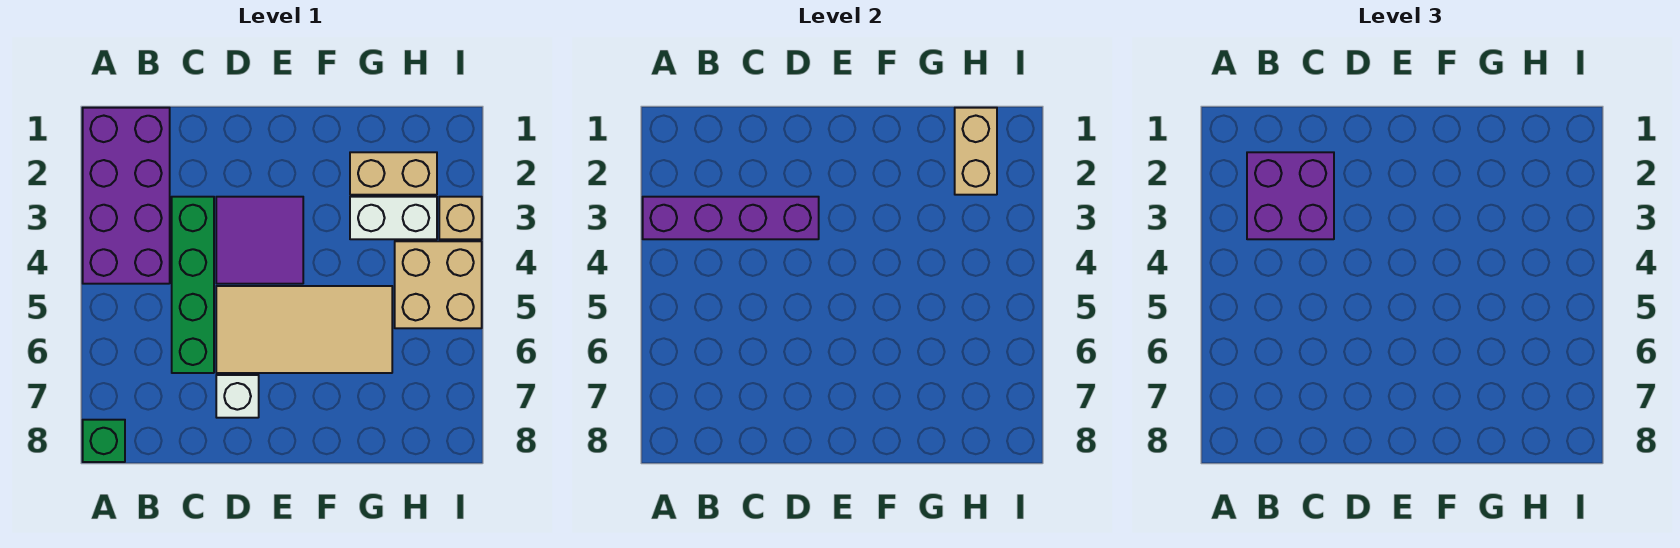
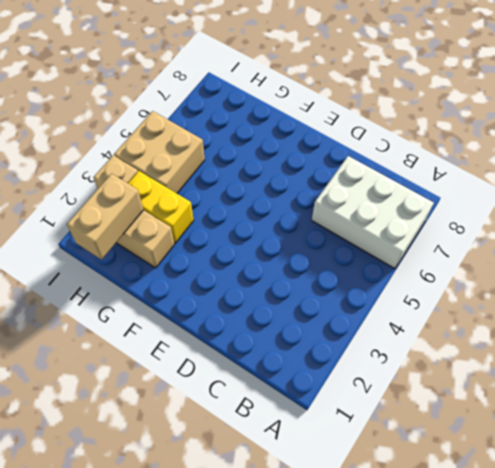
white 2x3 brick [312,156,434,269] -> green 1x4 brick [172,197,214,373]
yellow 1x2 brick [128,171,194,243] -> white 1x2 brick [350,197,437,239]
none -> purple 2x4 brick [83,108,170,284]
none -> green 1x1 brick [83,420,125,462]
none -> purple 2x2 tile [216,197,303,284]

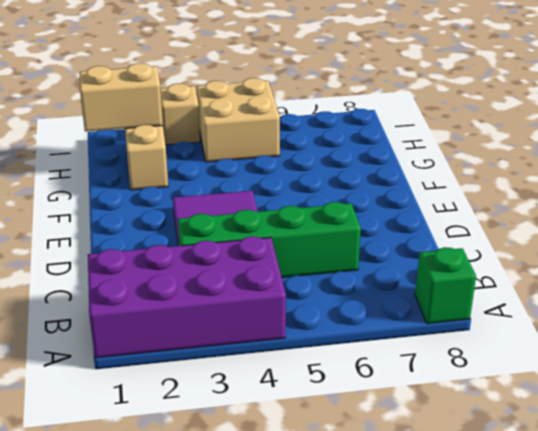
none -> tan 2x4 tile [216,286,392,373]
none -> white 1x1 brick [216,375,259,418]
none -> white 1x2 brick [350,197,437,239]

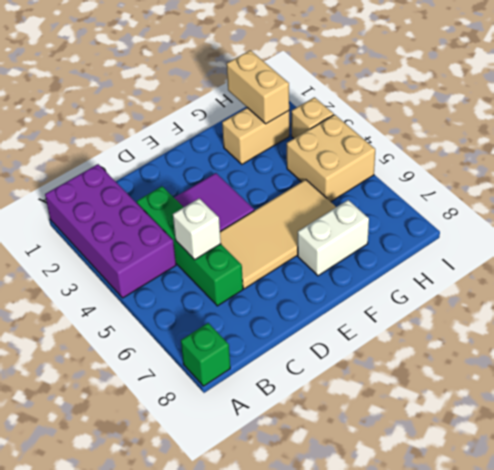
white 1x1 brick [173,198,221,260] -> white 1x1 brick moved to [216,375,259,418]
white 1x2 brick [298,200,369,276] -> white 1x2 brick moved to [350,197,437,239]
none -> purple 1x4 brick [643,197,819,239]
none -> purple 2x2 brick [1247,152,1334,239]

